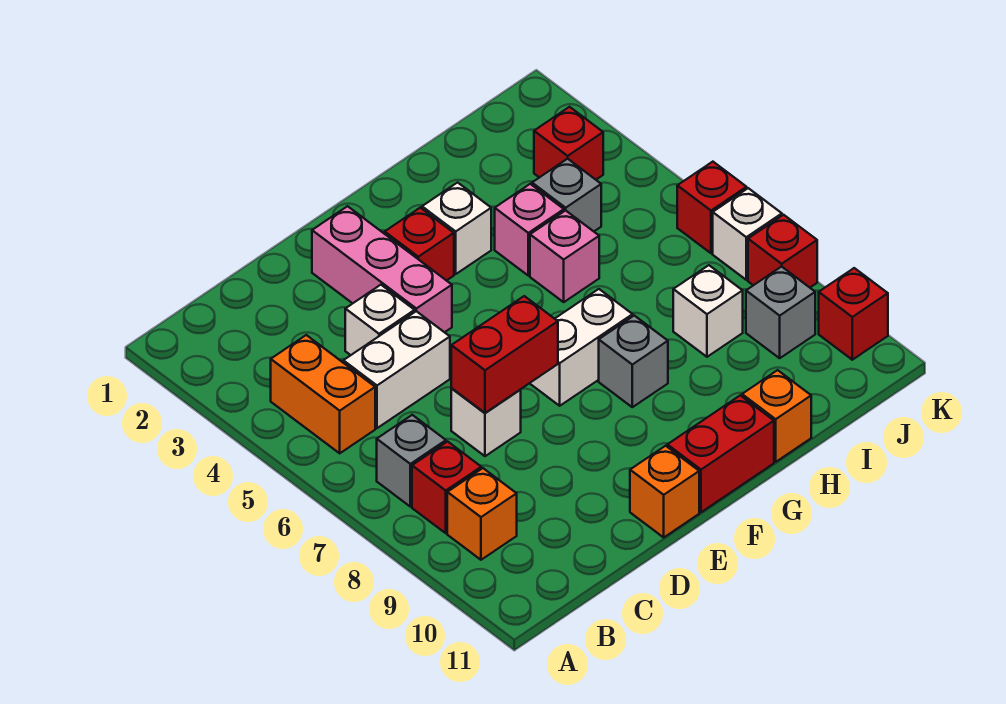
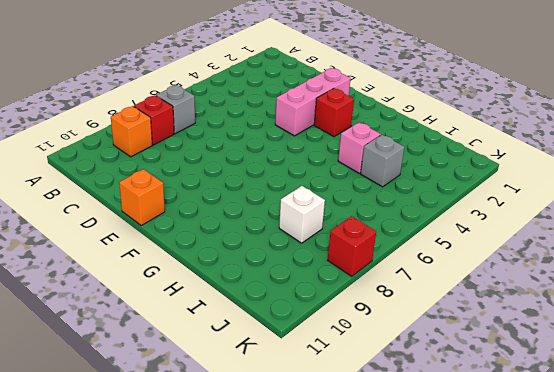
none -> orange 1x2 brick [271,335,375,453]
none -> white 1x2 brick [343,311,450,428]
none -> white 1x1 brick [345,285,415,355]

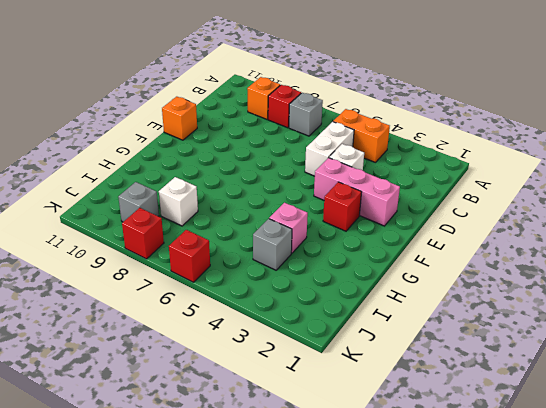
none -> white 1x1 brick [451,389,521,456]
none -> white 1x2 brick [530,289,633,406]
none -> red 1x2 brick [667,395,774,512]

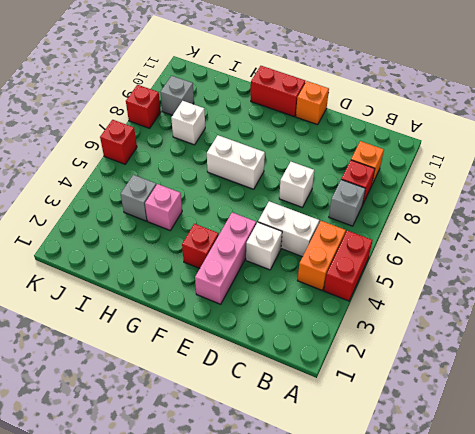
red 1x2 brick [324,231,373,301] -> red 1x2 brick turned to [451,296,558,413]
none -> white 1x1 brick [422,183,491,274]
none -> grey 1x1 brick [599,316,668,407]
none -> pink 1x1 brick [530,210,599,302]

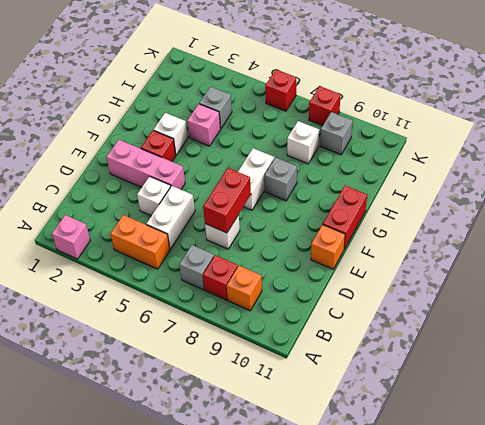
pink 1x1 brick [52,215,90,259] -> pink 1x1 brick moved to [530,210,599,302]
none -> orange 1x1 brick [742,370,811,462]
none -> red 1x1 brick [534,107,603,180]
none -> white 1x1 brick [713,188,782,280]

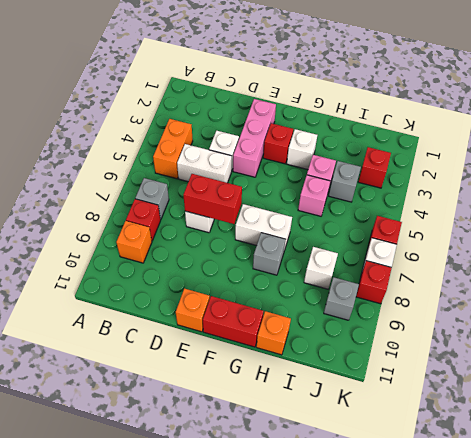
none -> red 1x1 brick [819,268,888,360]

